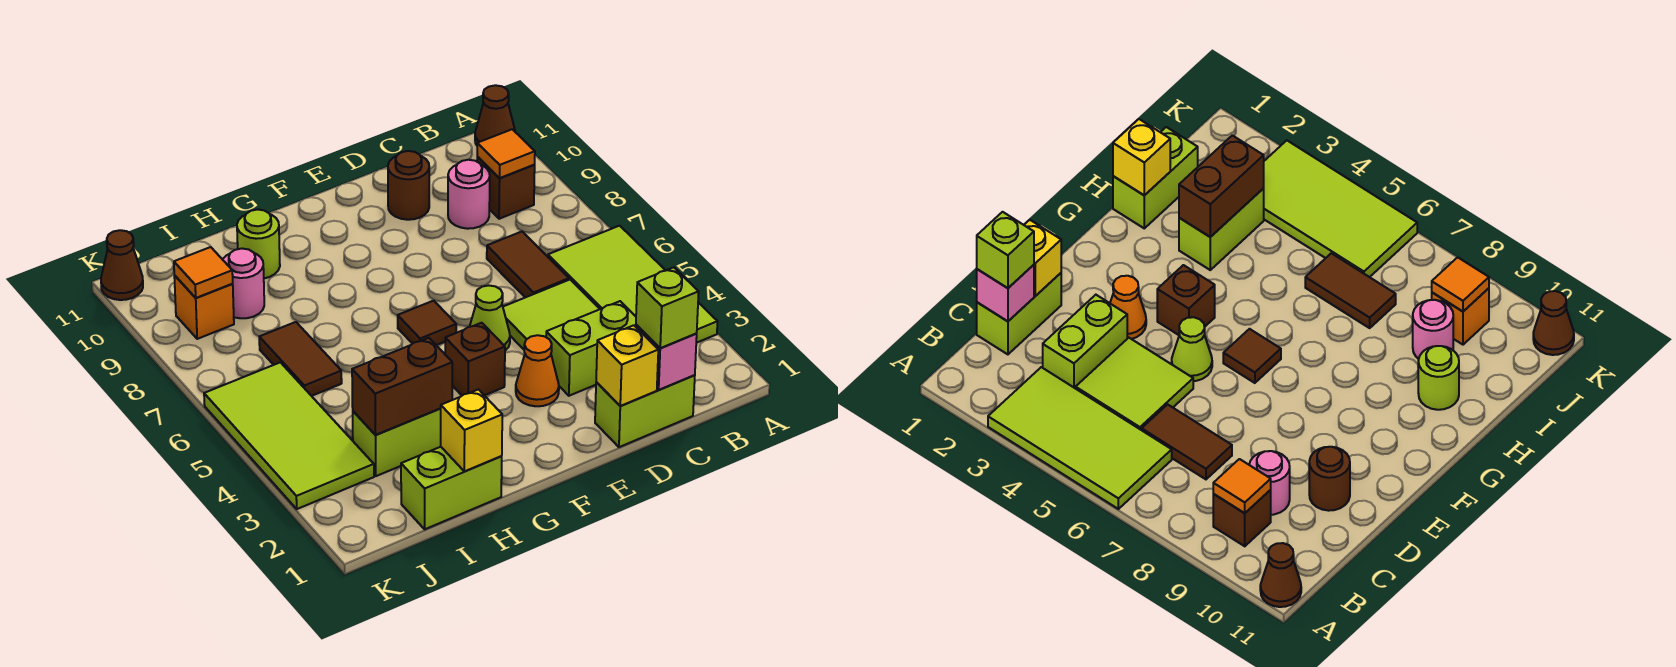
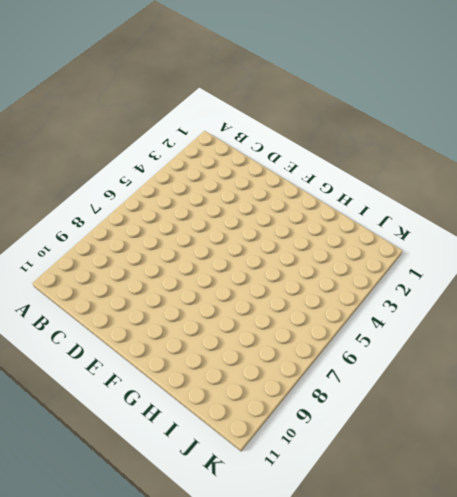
none -> lime 2x4 tile [548,226,718,343]
none -> brown 1x1 cone [475,85,515,145]
none -> brown 1x1 brick [477,157,535,219]

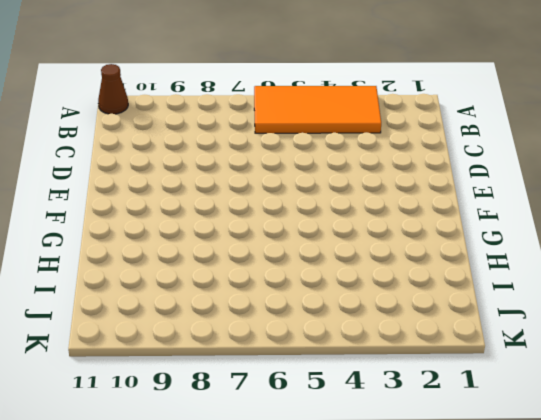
orange 2x4 tile [254,86,381,133] -> lime 2x4 tile [548,226,718,343]
none -> brown 1x1 brick [477,157,535,219]
none -> lime 1x2 brick [595,375,695,447]
none -> lime 1x2 brick [546,301,636,396]

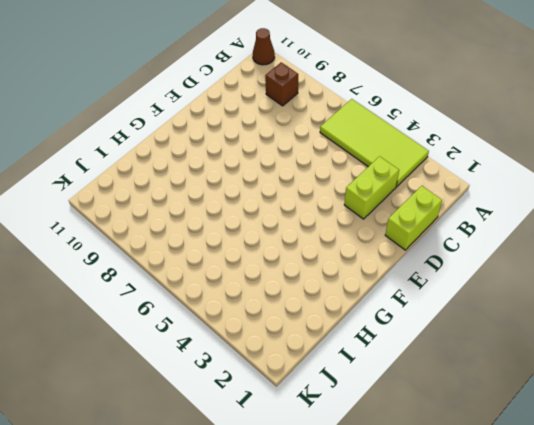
none -> lime 2x2 tile [503,280,599,349]
none -> brown 1x2 tile [487,232,569,297]
none -> pink 1x1 round brick [448,160,490,229]

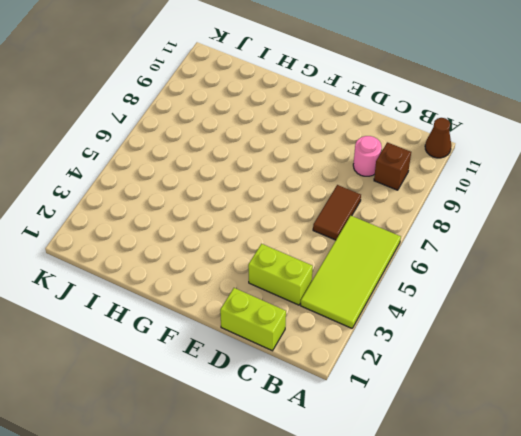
none -> lime 2x2 tile [503,280,599,349]
none -> brown 1x1 round brick [388,151,429,220]
none -> orange 1x1 cone [516,335,559,406]

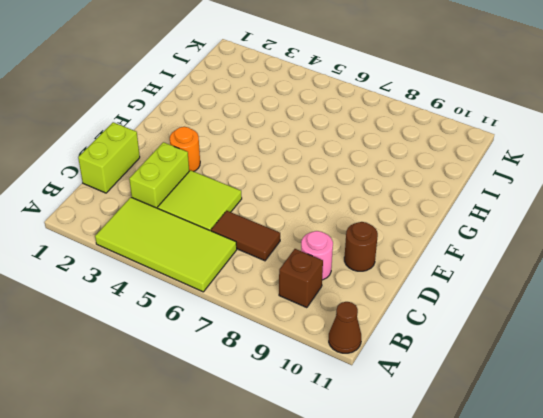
orange 1x1 round brick [170,127,200,171] -> orange 1x1 cone [516,335,559,406]
none -> lime 1x1 cone [470,285,510,351]
none -> brown 1x1 brick [445,323,505,395]
none -> brown 1x1 tile [398,301,456,345]

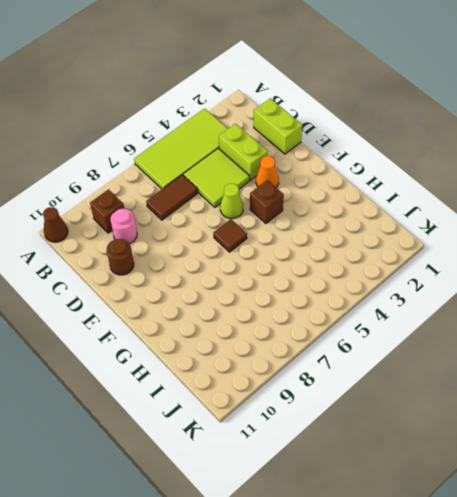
none -> lime 1x2 brick [401,447,502,529]
none -> lime 1x2 brick [353,408,441,476]
none -> lime 1x1 round brick [237,209,280,278]

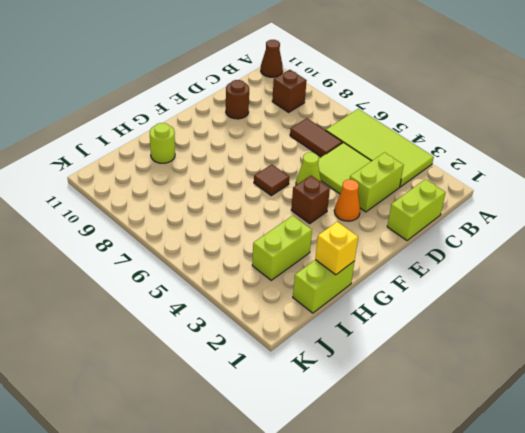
none -> pink 1x1 round brick [448,160,490,229]
none -> brown 1x2 tile [259,322,342,396]
none -> pink 1x1 round brick [223,249,264,318]

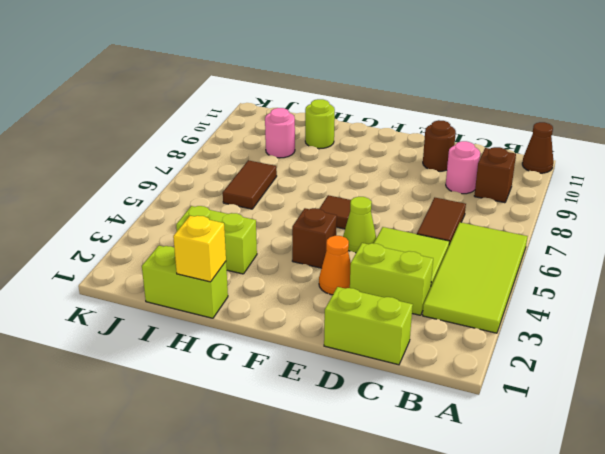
none -> lime 2x4 tile [204,362,374,509]
none -> orange 1x1 brick [174,275,234,339]
none -> brown 1x1 cone [101,230,143,300]

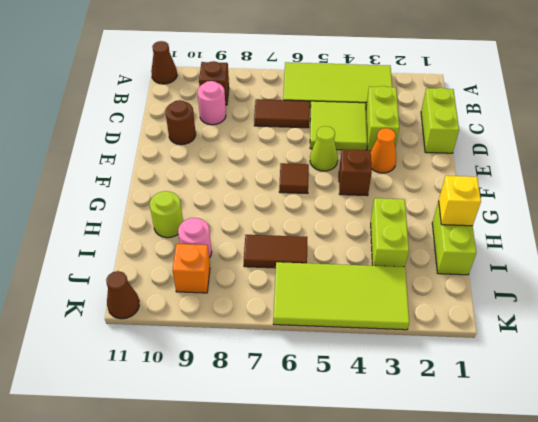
none -> orange 1x1 tile [477,129,535,178]
none -> pink 1x1 brick [636,325,697,390]
none -> yellow 1x1 brick [596,325,658,406]

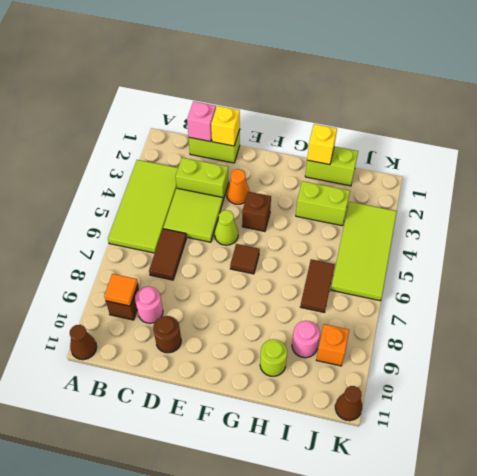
none -> brown 1x2 brick [352,338,452,435]
none -> orange 1x1 tile [174,247,233,298]
none -> lime 1x1 brick [636,267,699,348]

